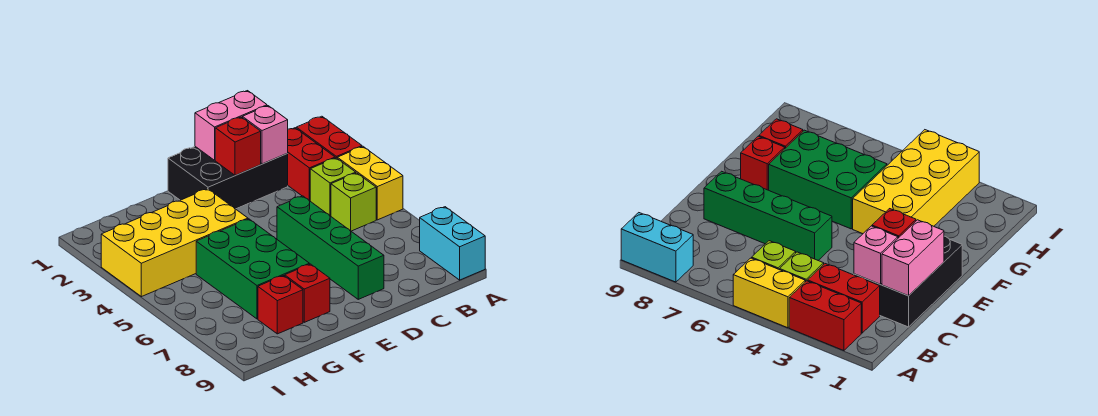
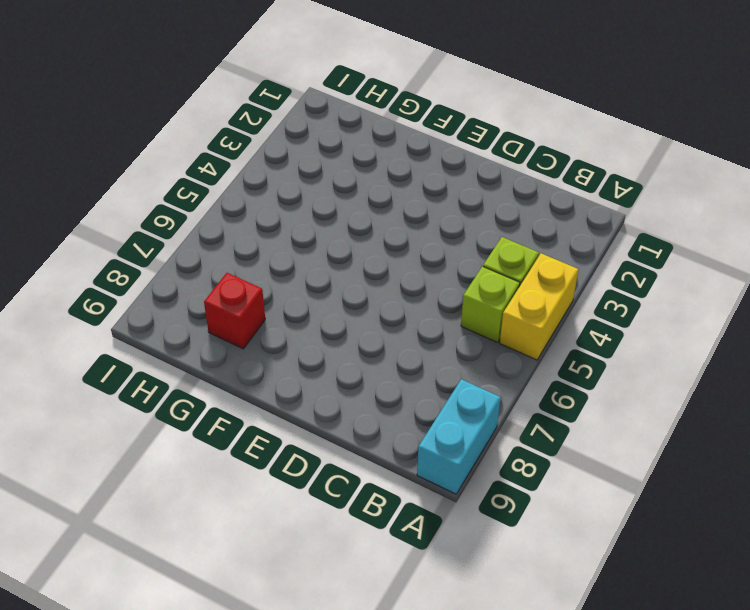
none -> red 1x2 brick [296,116,362,158]
none -> red 1x2 brick [287,128,335,201]
none -> black 2x3 brick [168,147,288,209]

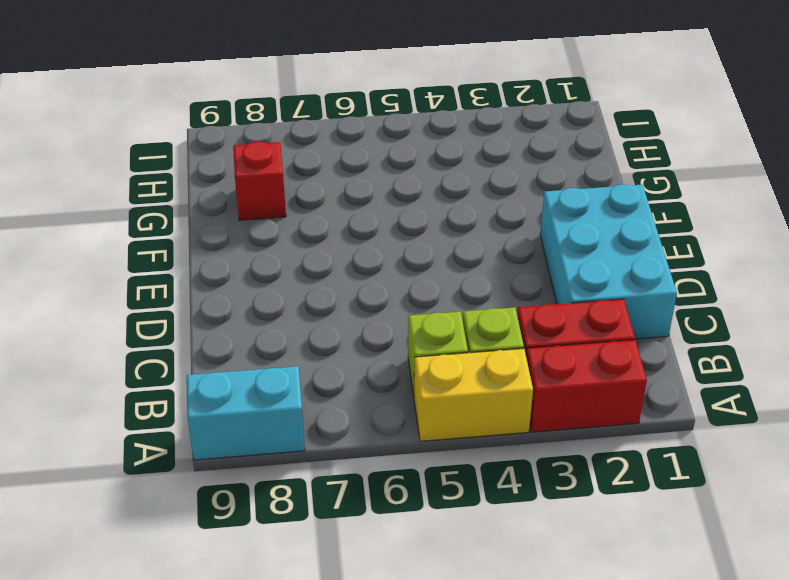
cyan 2x3 brick [540,184,677,339] -> black 2x3 brick [168,147,288,209]
none -> green 1x4 brick [277,196,384,299]
none -> yellow 2x4 brick [101,189,248,297]
none -> green 2x3 brick [196,219,309,319]

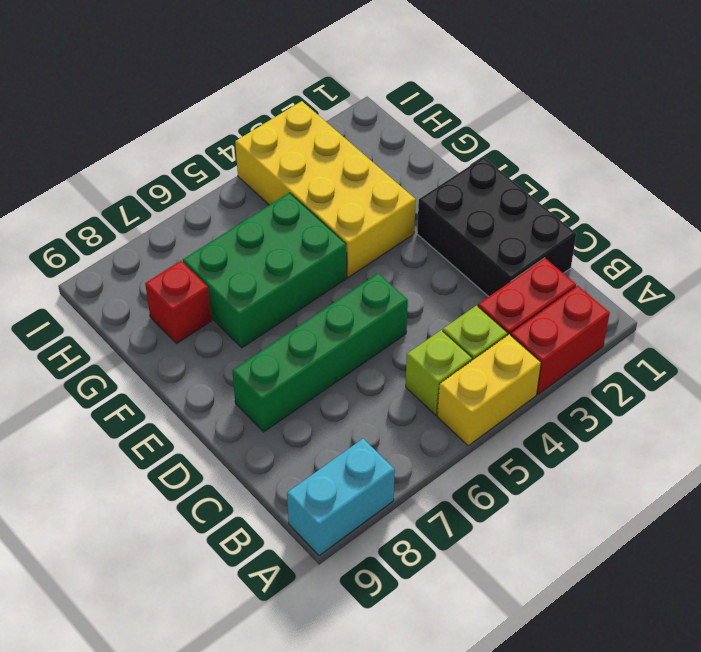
none -> red 1x1 brick [285,264,330,322]
none -> pink 1x2 brick [195,91,267,160]
none -> pink 1x1 brick [242,106,288,164]

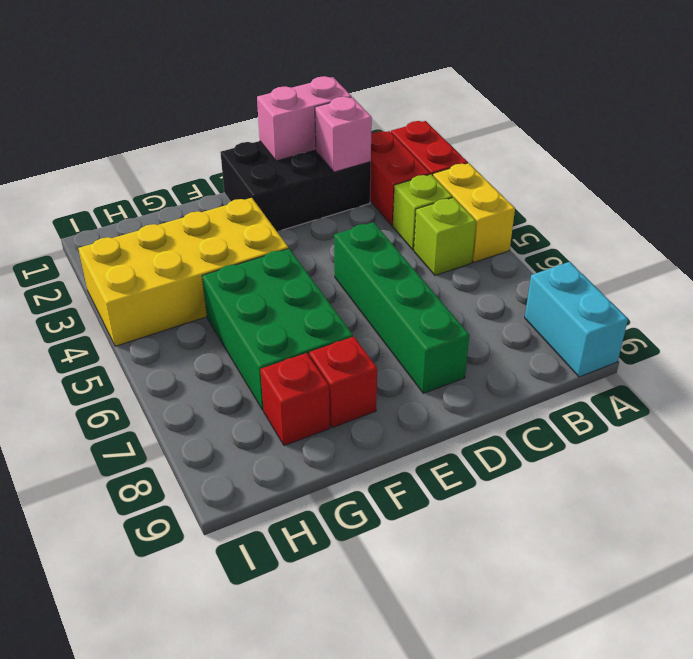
none -> red 1x1 brick [215,117,261,176]

